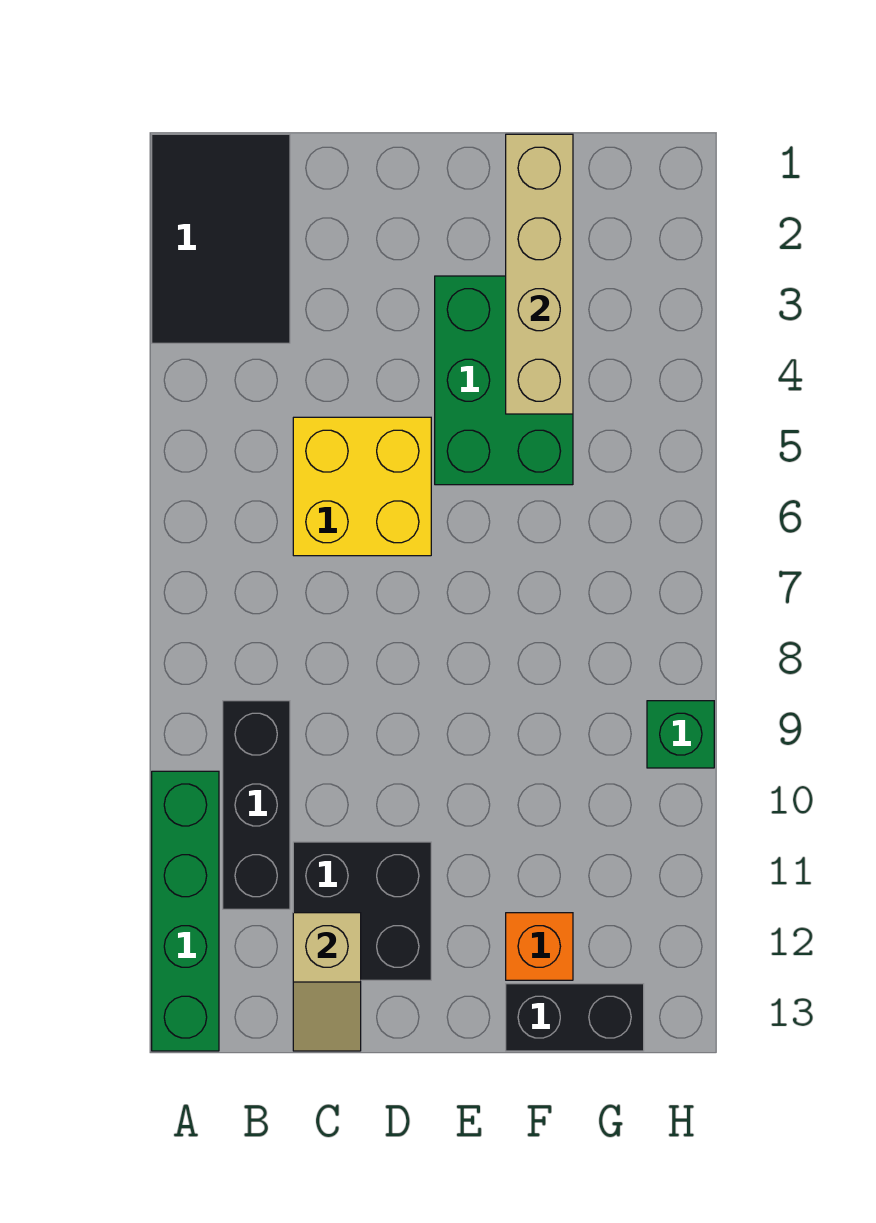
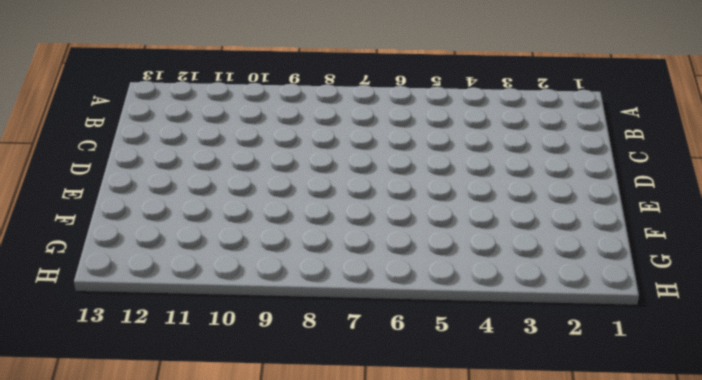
none -> black 2x3 tile [152,134,290,343]
none -> green 1x4 brick [152,771,219,1051]

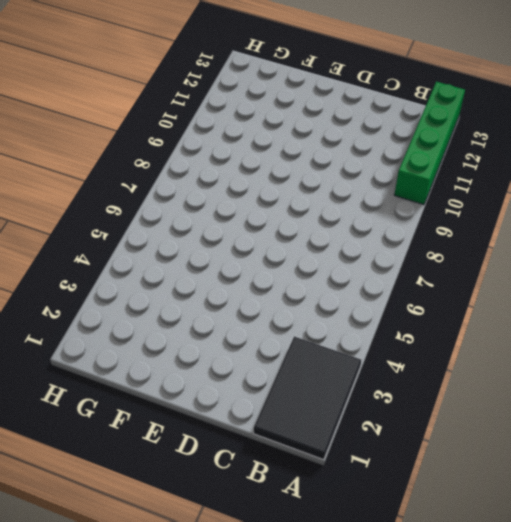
none -> black 1x3 brick [223,701,290,909]
none -> yellow 2x2 brick [293,417,431,556]

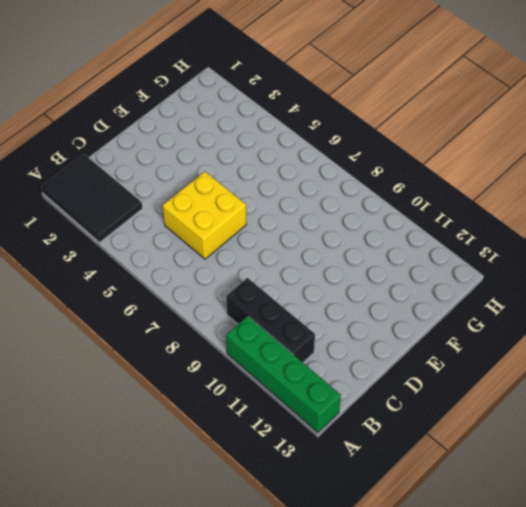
none -> black 2x2 brick [293,842,431,980]
none -> green 2x3 brick [435,276,573,485]

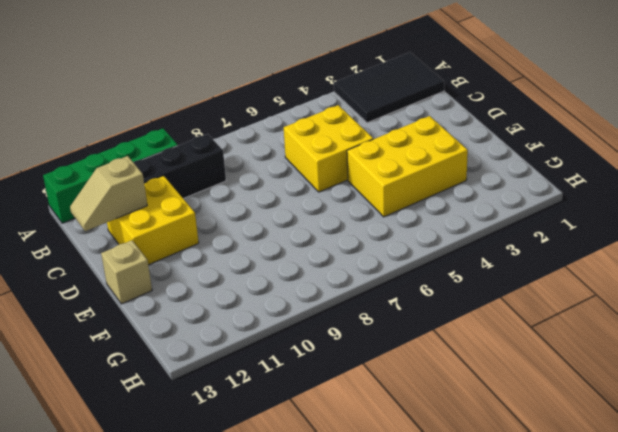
yellow 2x2 brick [107,176,199,265] -> black 2x2 brick [293,842,431,980]
yellow 2x3 brick [347,116,468,217] -> green 2x3 brick [435,276,573,485]
tan 1x1 brick [101,240,152,304] -> none
none -> orange 1x1 brick [506,913,573,980]
none -> black 1x2 brick [506,984,644,1051]

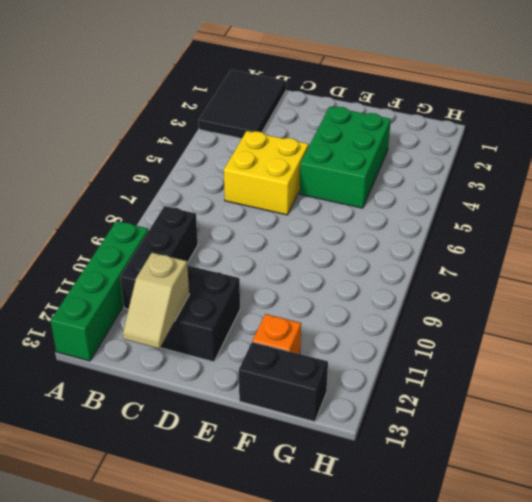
none -> green 1x1 brick [647,701,714,768]
none -> tan 1x4 brick [506,134,573,414]

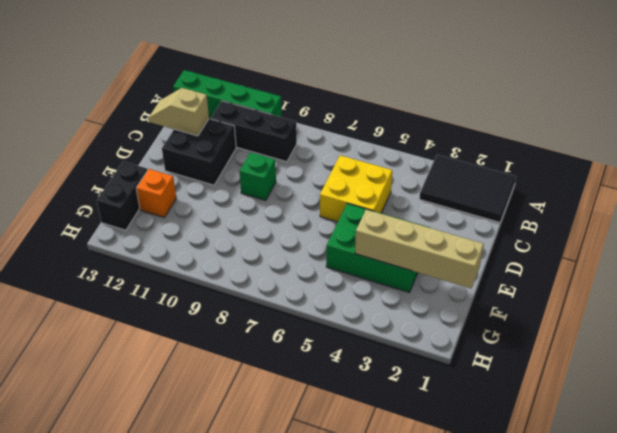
green 1x1 brick [239,152,276,201] -> green 1x1 brick moved to [647,701,714,768]

